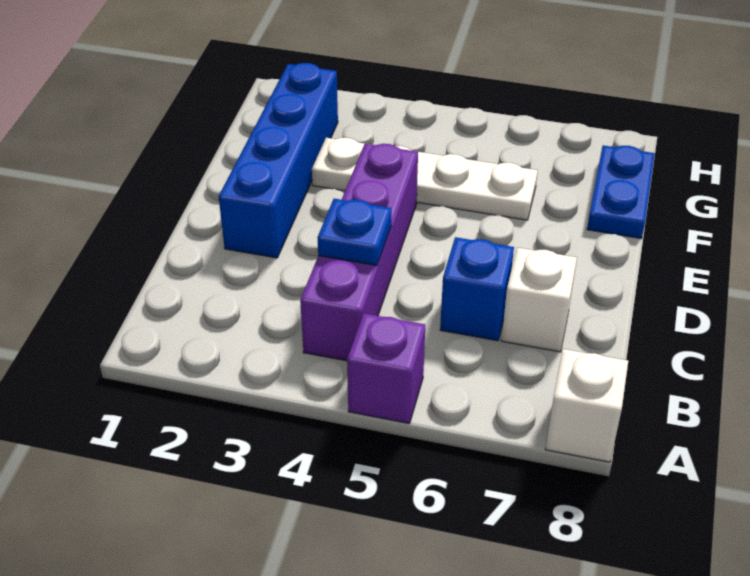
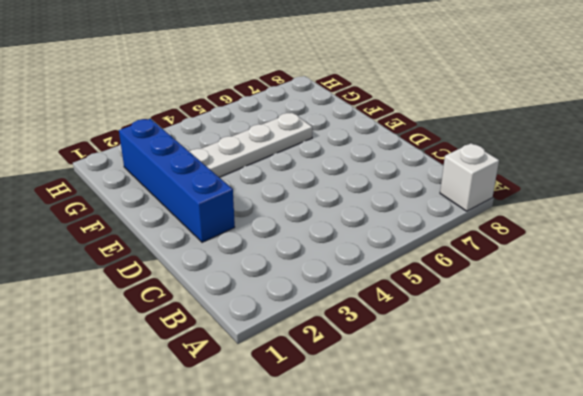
none -> purple 1x1 brick [347,314,425,424]
none -> purple 1x4 brick [300,144,418,361]

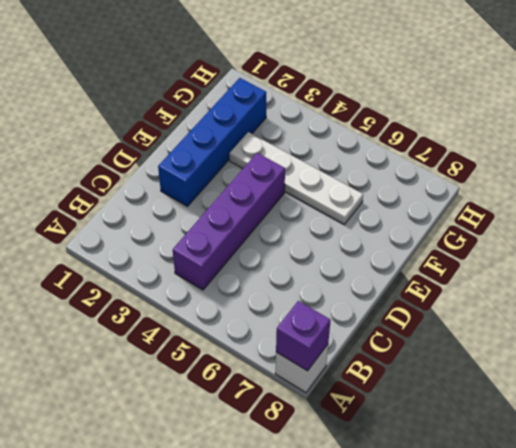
purple 1x1 brick [276,301,331,371] -> purple 1x1 brick moved to [347,314,425,424]
none -> blue 1x1 brick [440,237,514,341]
none -> white 1x1 brick [502,248,577,352]

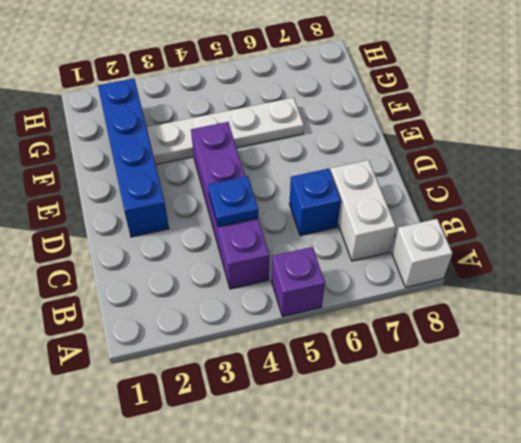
white 1x2 brick [331,160,396,261] -> white 1x1 brick [502,248,577,352]
none -> blue 1x2 plate [587,145,655,239]

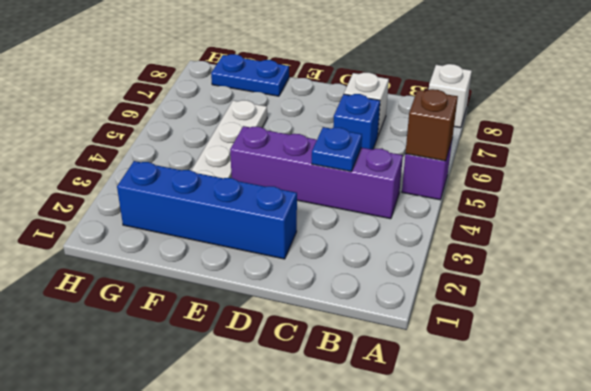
brown 1x1 brick [405,89,458,161] -> none

